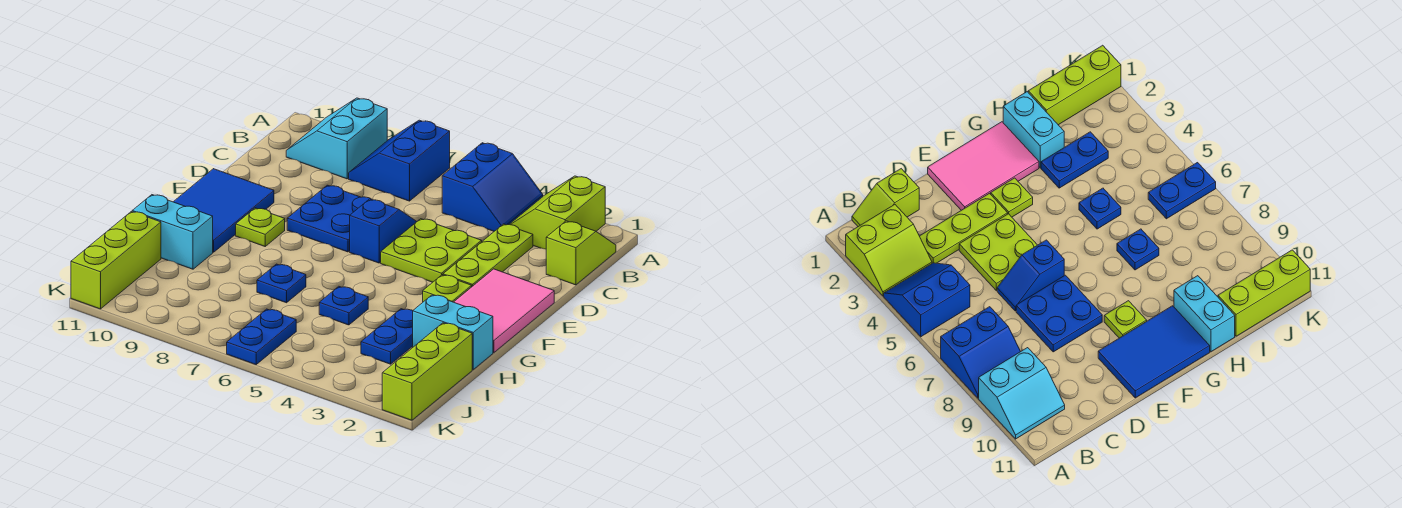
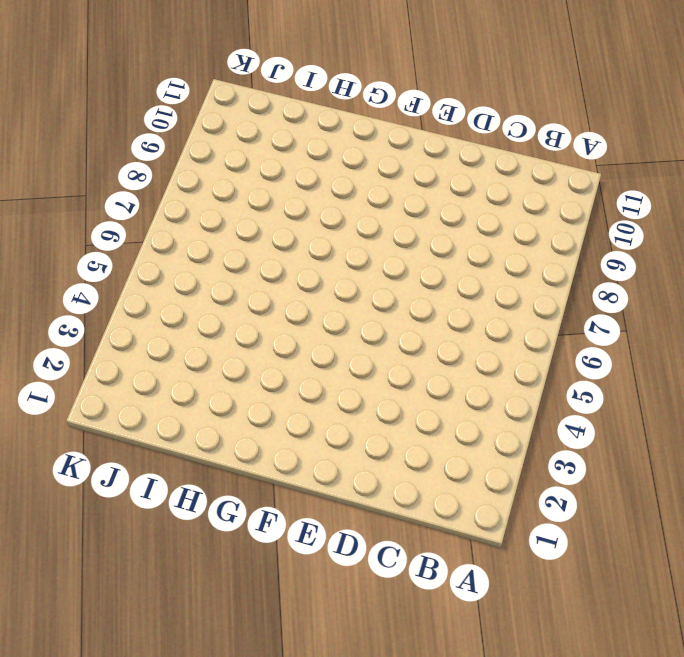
none -> lime 2x2 slope [509,176,605,249]
none -> blue 2x2 slope [442,143,543,231]
none -> blue 2x2 slope [349,120,450,201]

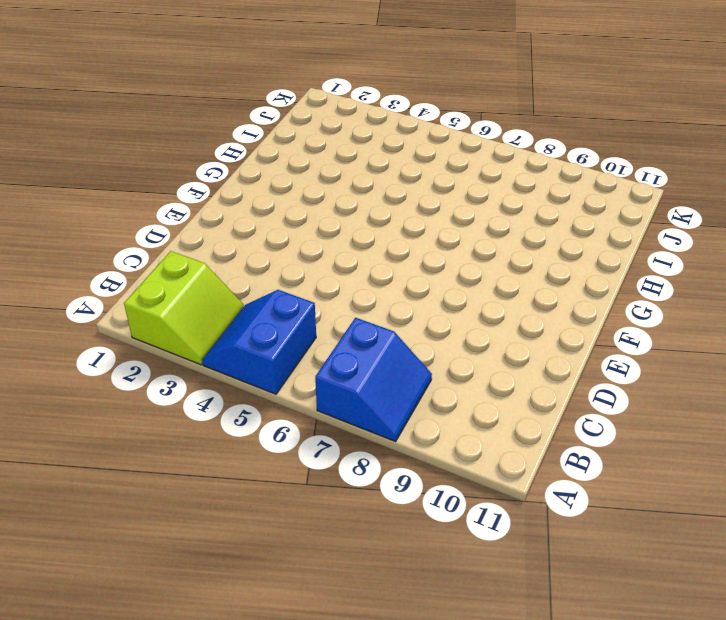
none -> cyan 2x2 slope [286,98,387,179]
none -> lime 1x2 slope [546,221,616,285]
none -> lime 1x3 plate [443,224,533,286]

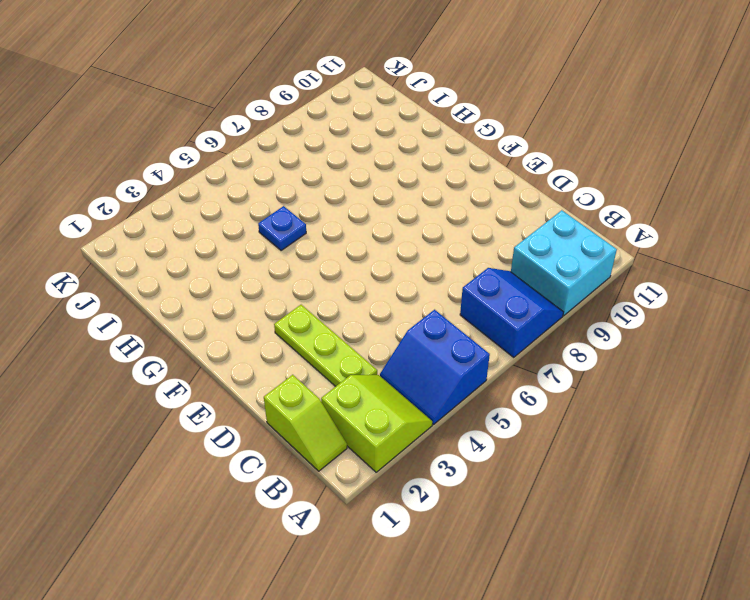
cyan 2x2 brick [511,210,617,316] -> cyan 2x2 slope [286,98,387,179]
none -> lime 2x2 plate [381,219,482,282]
none -> blue 1x2 slope [350,199,417,263]
none -> blue 2x2 plate [287,185,372,252]

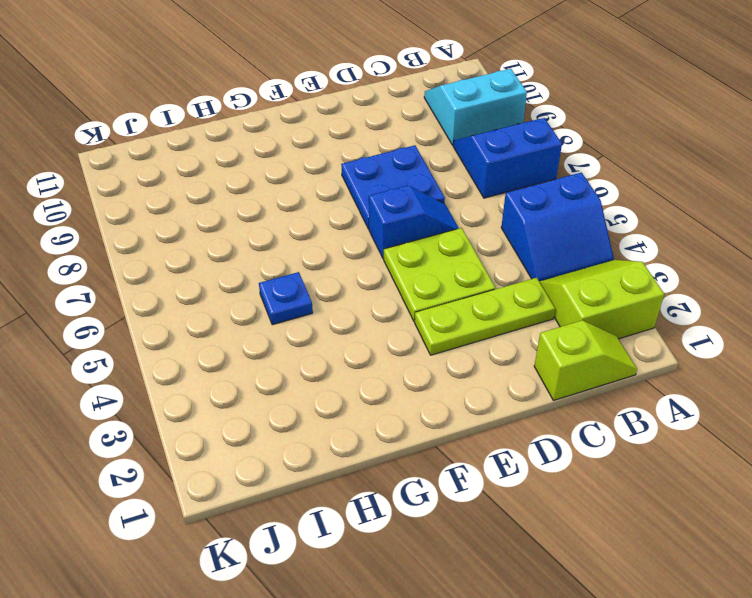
none -> pink 2x3 tile [454,269,554,353]
none -> blue 2x3 tile [174,169,274,252]
none -> lime 1x1 plate [423,275,472,302]

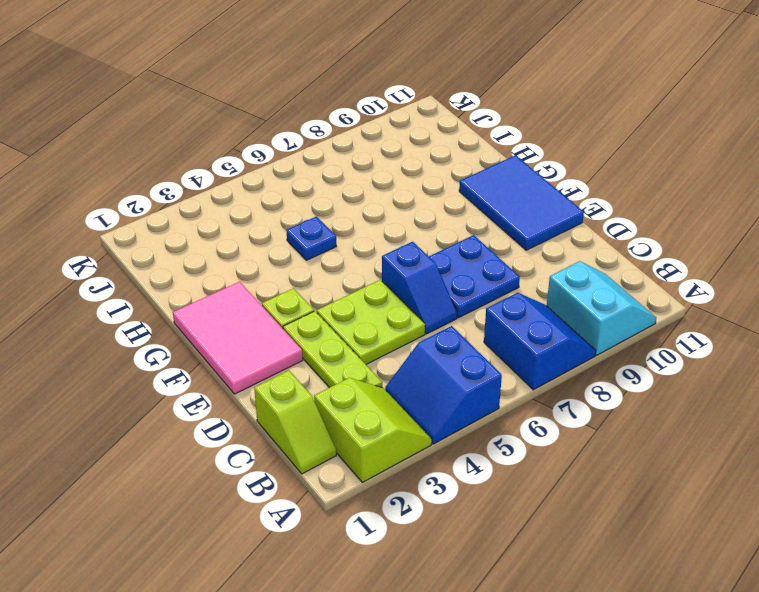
none -> lime 1x1 plate [236,208,285,246]
none -> cyan 1x2 brick [413,295,493,369]
none -> blue 1x2 plate [361,309,413,364]

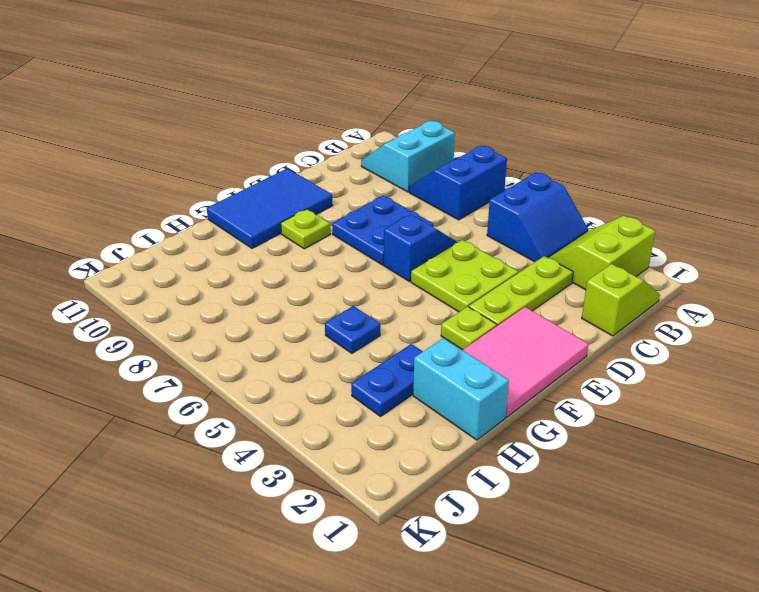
none -> blue 1x1 plate [257,264,306,303]
none -> cyan 1x2 brick [132,195,213,269]
none -> lime 1x3 brick [382,323,472,420]

